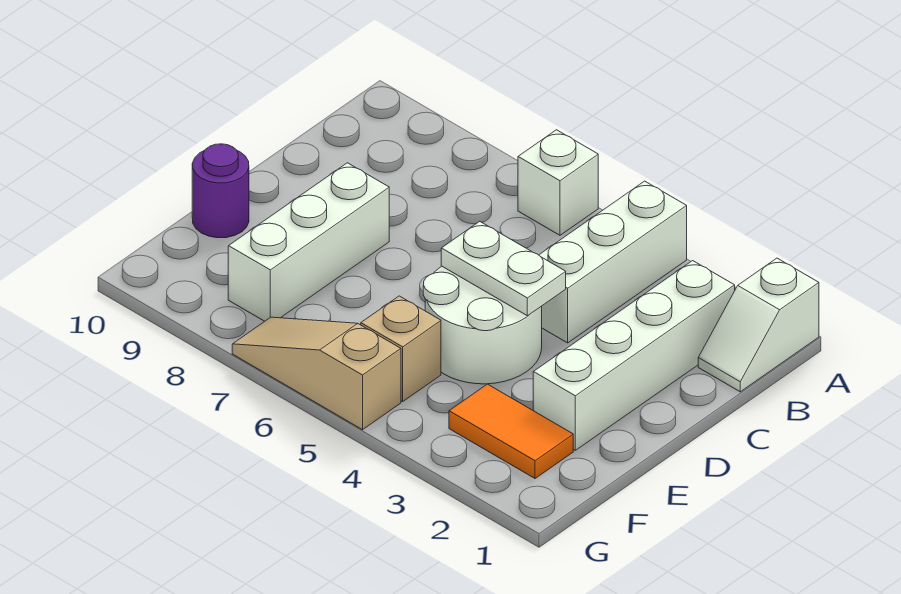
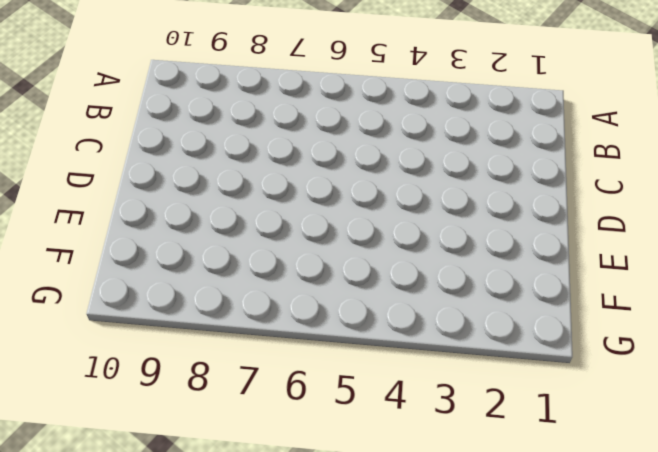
none -> white 1x2 slope [698,258,819,392]
none -> white 1x3 brick [539,181,687,343]

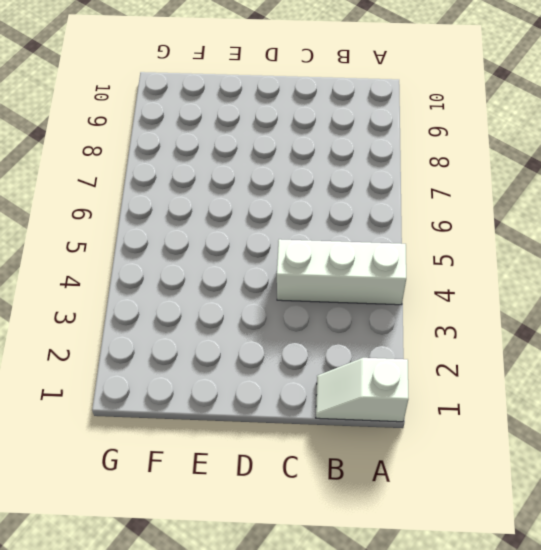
none -> white 1x1 brick [518,130,598,235]
none -> white 1x4 brick [533,261,735,450]

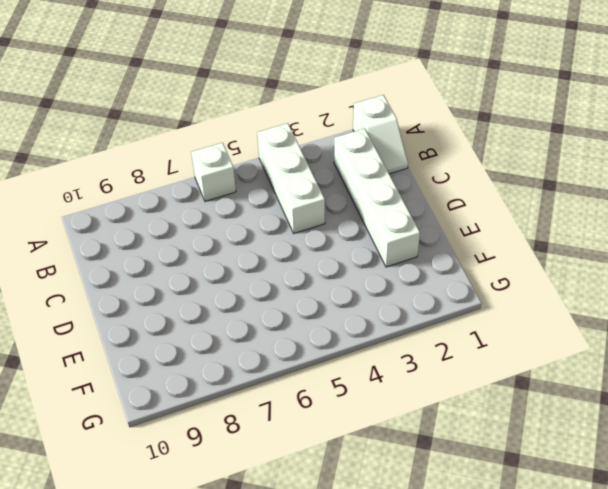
none -> white 2x2 round brick [423,266,542,384]
none -> white 1x3 brick [228,163,389,321]

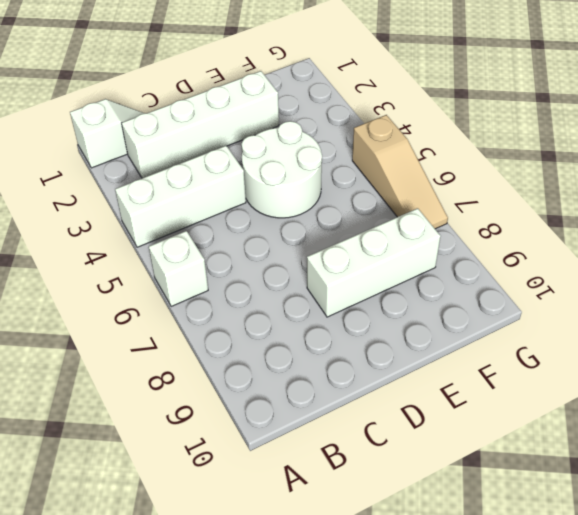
none -> purple 1x1 round brick [192,144,249,238]
none -> orange 1x2 tile [449,384,573,478]

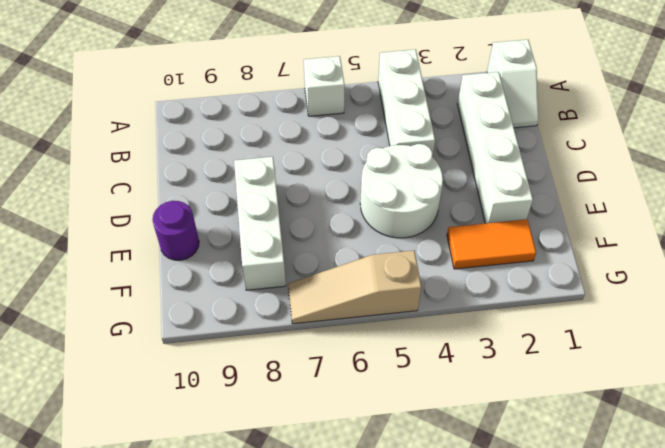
none -> tan 1x1 brick [361,296,441,401]
none -> white 1x2 plate [441,221,566,316]

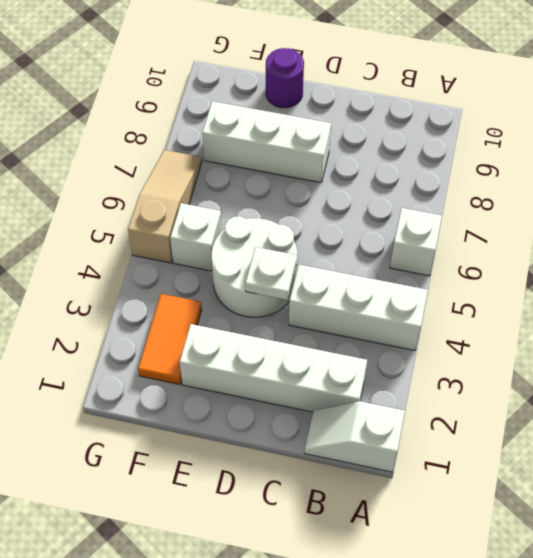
white 1x1 plate [245,247,297,300] -> white 1x2 plate [441,221,566,316]
white 1x1 brick [170,203,222,271] -> tan 1x1 brick [361,296,441,401]

